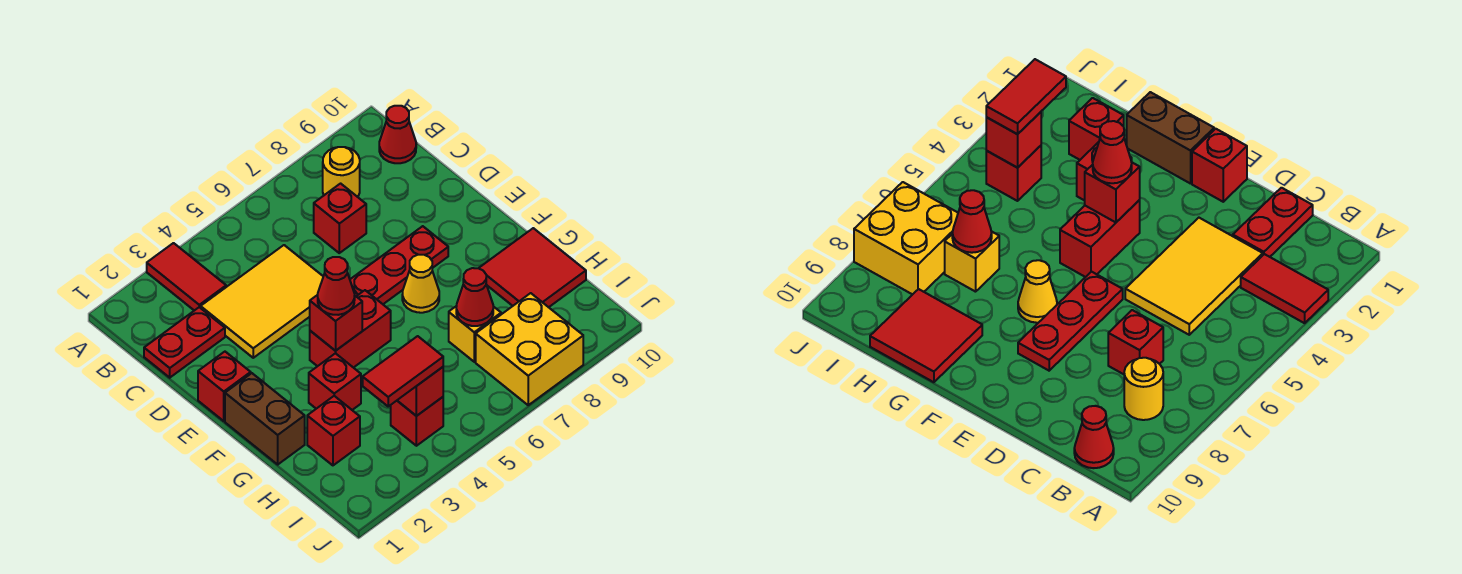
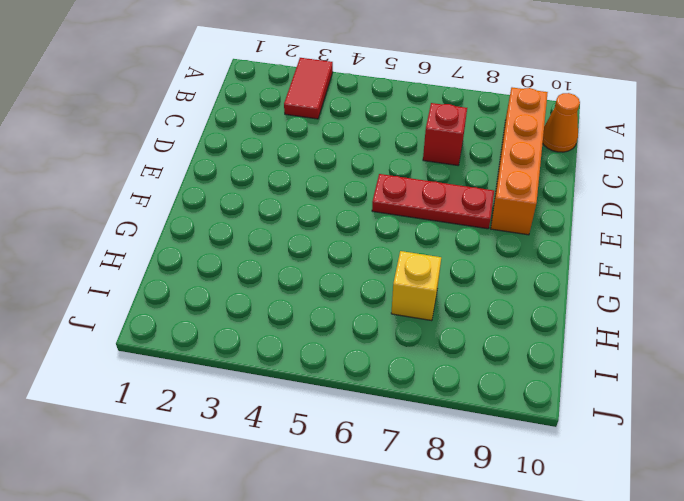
orange 1x4 brick [491,87,548,235] -> none
orange 1x1 cone [543,93,580,152] -> red 1x1 cone [379,106,416,163]
none -> yellow 1x1 round brick [323,147,360,197]
none -> red 1x2 plate [144,307,225,378]
none -> yellow 2x3 tile [201,245,323,358]

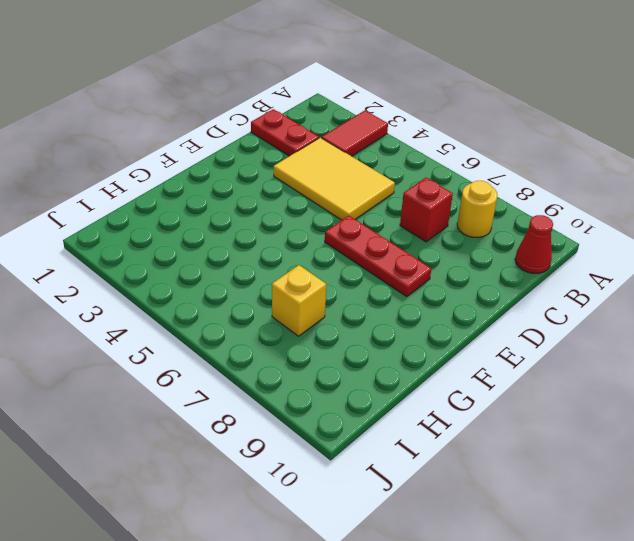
none -> red 1x1 brick [198,352,251,421]
none -> brown 1x2 brick [225,373,305,464]
none -> red 1x2 brick [310,290,391,368]

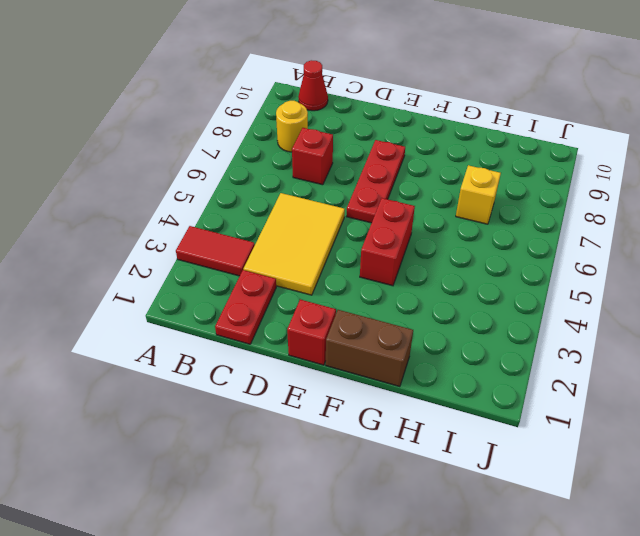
none -> yellow 1x1 cone [402,255,439,313]
none -> red 1x1 brick [309,353,361,410]
none -> red 2x2 tile [479,228,586,307]

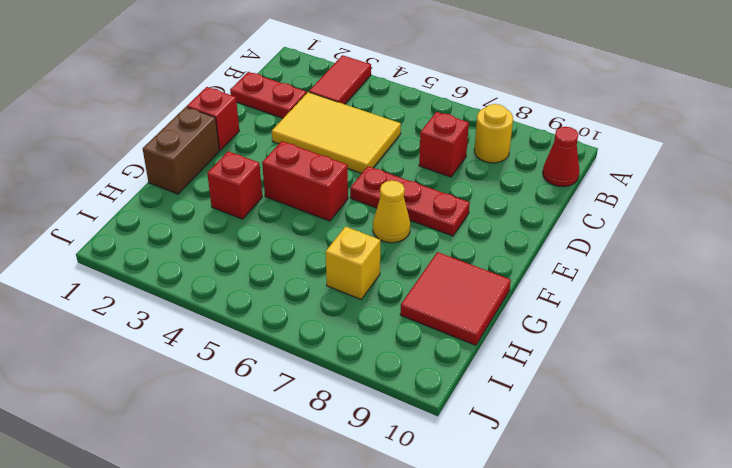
none -> red 1x1 brick [307,396,360,465]
none -> red 1x1 brick [391,397,443,446]
none -> yellow 2x2 brick [476,293,583,405]

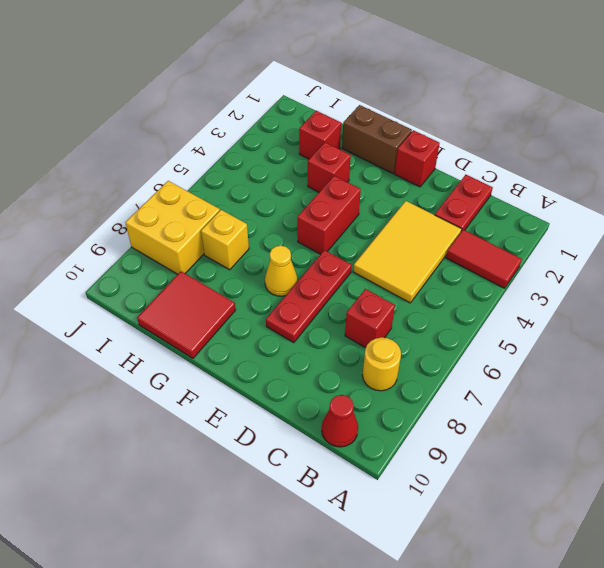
none -> red 1x1 brick [391,397,443,446]
none -> red 1x1 brick [310,295,362,351]
none -> red 1x1 cone [456,268,493,326]

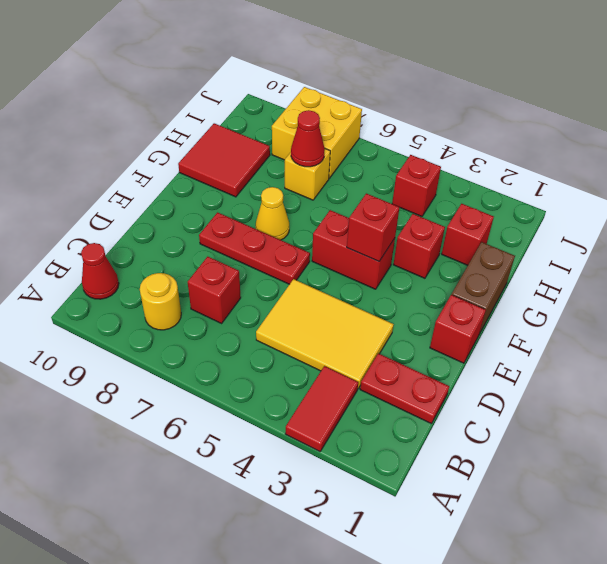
none -> red 1x1 brick [397,367,443,416]
none -> red 1x1 cone [318,257,355,315]
none -> red 1x2 tile [363,336,443,406]

